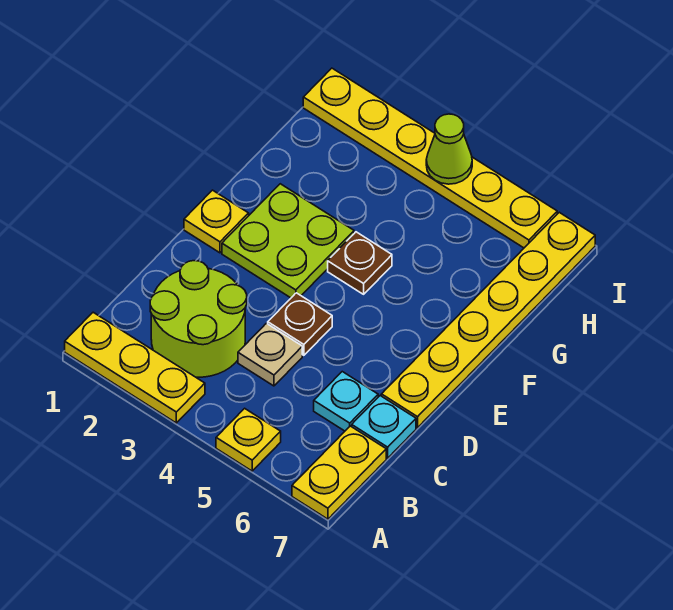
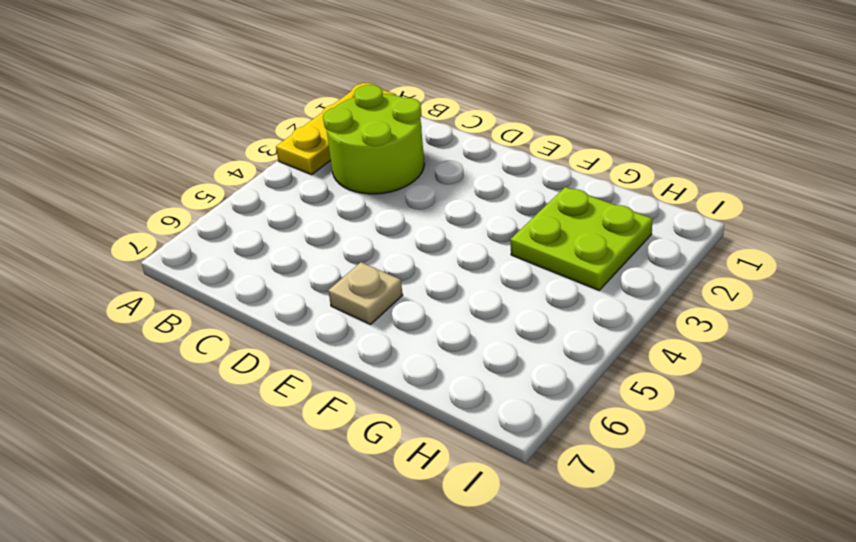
tan 1x1 plate [328,262,403,324] -> tan 1x1 plate moved to [238,323,302,386]
lime 2x2 plate [510,187,653,290] -> lime 2x2 plate moved to [222,184,354,298]
none -> yellow 1x1 plate [216,408,281,471]
none -> yellow 1x2 plate [292,426,386,519]
none -> cyan 1x1 plate [314,372,378,431]

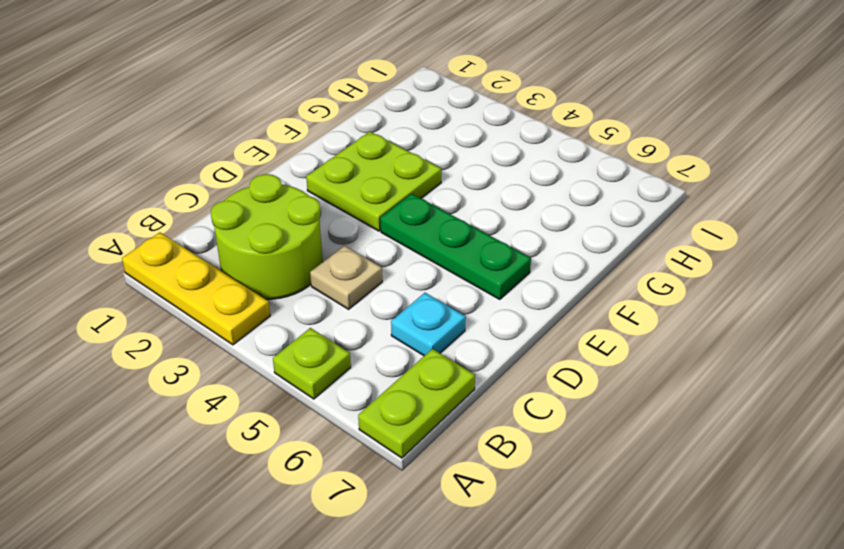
lime 1x1 plate [273,328,351,399] -> yellow 1x1 plate [216,408,281,471]
lime 1x2 plate [358,349,475,458] -> yellow 1x2 plate [292,426,386,519]
green 1x3 plate [380,194,531,300] -> none
none -> cyan 1x1 plate [352,396,416,458]
none -> brown 1x1 plate [268,293,332,355]
none -> yellow 1x6 plate [381,212,595,428]

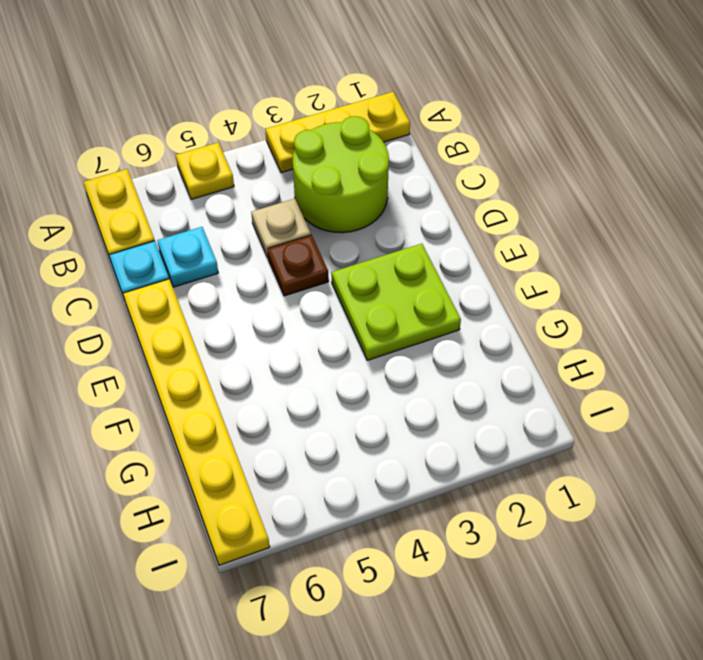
none -> yellow 1x1 plate [184,190,249,253]
none -> brown 1x1 plate [328,232,392,294]
none -> yellow 1x6 plate [303,68,557,248]

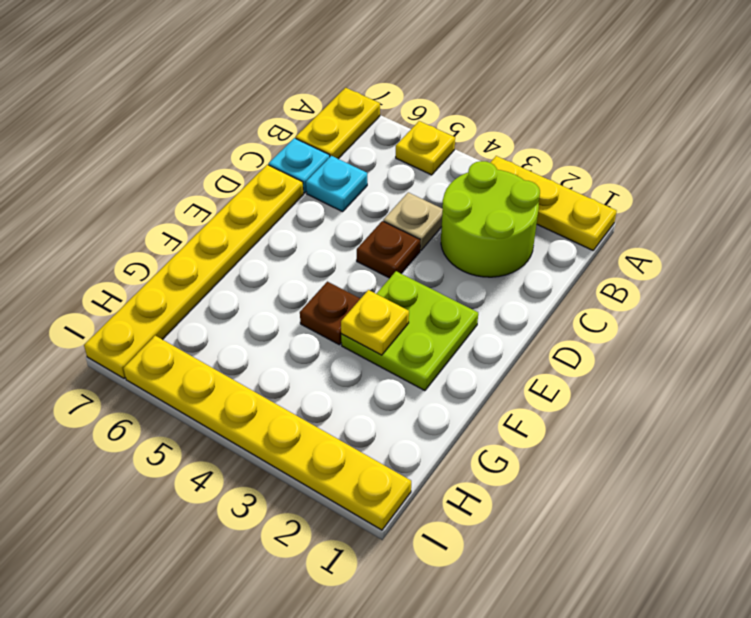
yellow 1x1 plate [341,290,409,355] -> yellow 1x1 plate moved to [184,190,249,253]
none -> lime 1x1 cone [426,114,472,184]

